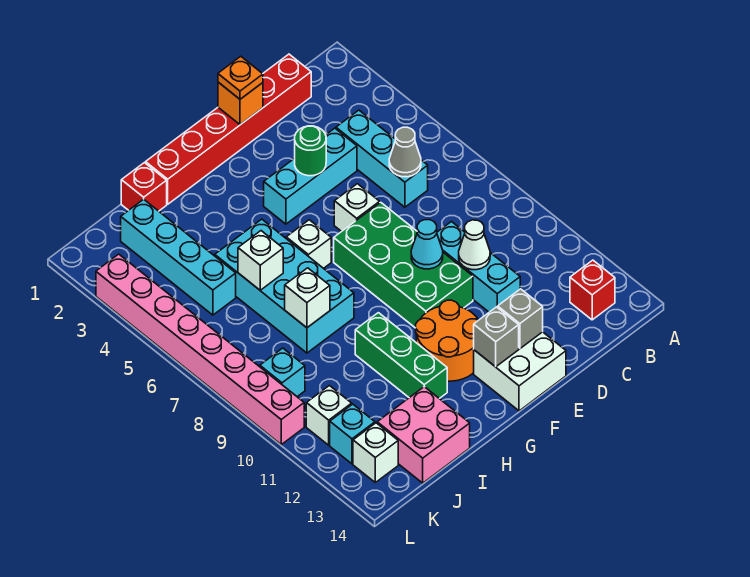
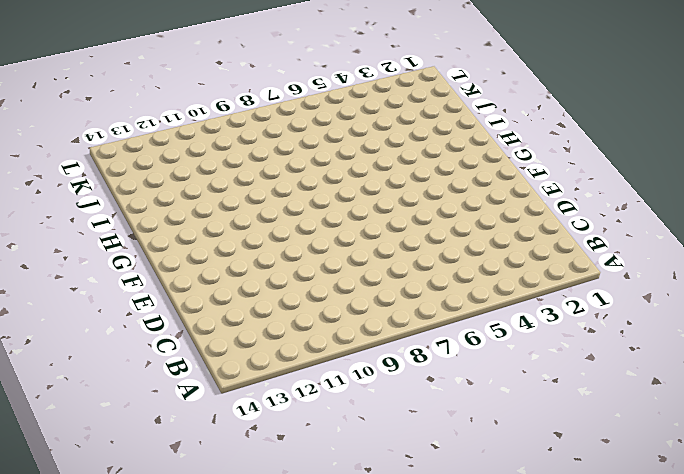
none -> red 1x1 brick [570,260,615,320]
none -> red 1x6 brick [146,54,311,204]
none -> cyan 1x3 brick [336,110,428,207]
none -> cyan 1x3 brick [264,128,357,224]

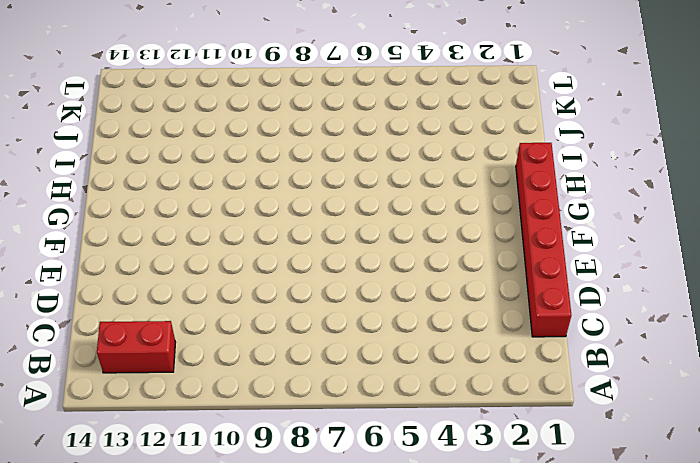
red 1x2 brick [97,321,176,373] -> red 1x1 brick [570,260,615,320]
none -> cyan 1x3 brick [336,110,428,207]
none -> cyan 1x3 brick [264,128,357,224]
none -> cyan 1x3 brick [437,222,520,312]
none -> white 1x1 brick [334,184,380,232]

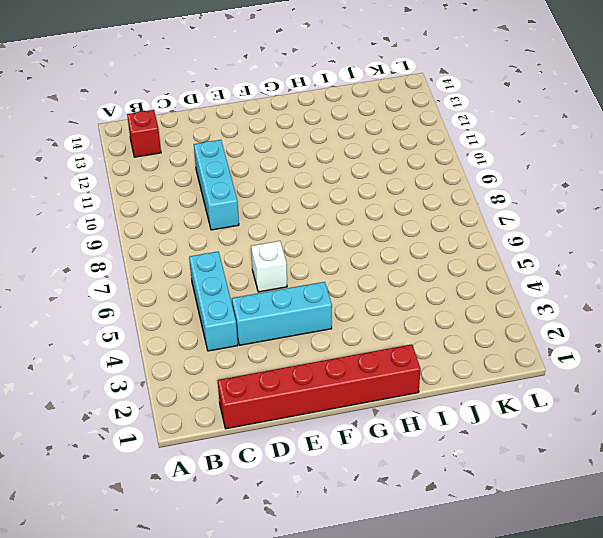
none -> green 2x4 brick [334,202,473,328]
none -> white 2x2 brick [474,332,566,411]
none -> orange 2x2 round brick [416,300,478,381]
none -> white 1x1 brick [286,220,331,268]

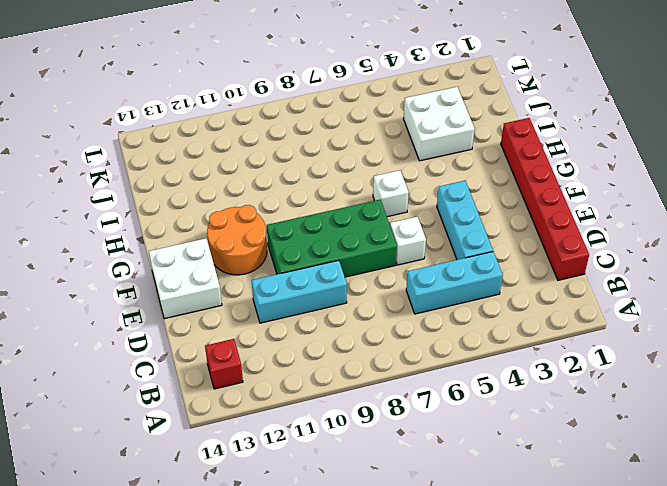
white 2x2 brick [404,87,475,161] -> cyan 1x4 brick [121,199,236,315]
none -> cyan 2x4 brick [215,219,354,353]
none -> green 1x3 brick [355,313,447,399]
none -> red 1x1 brick [121,163,167,211]
none -> pink 2x2 brick [377,387,470,483]

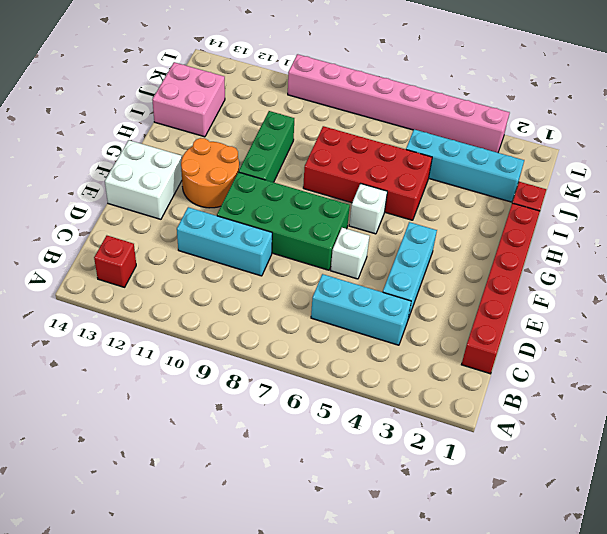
green 1x3 brick [239,111,294,182] -> green 1x3 brick turned to [355,313,447,399]
red 2x4 brick [303,126,432,220] -> cyan 2x4 brick [215,219,354,353]
none -> cyan 1x1 brick [260,348,305,397]
none -> white 1x1 brick [306,386,352,445]
none -> cyan 1x1 brick [330,404,375,464]
none -> white 1x1 brick [353,423,398,482]

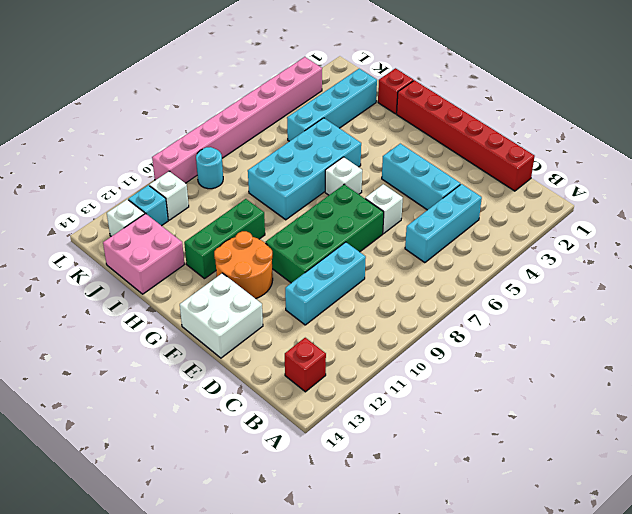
cyan 1x1 round brick [196,147,223,189] -> cyan 1x1 brick [260,348,305,397]
none -> grey 1x1 cone [389,127,421,177]
none -> white 1x1 cone [459,220,490,270]
none -> orange 1x1 brick [218,82,263,125]
none -> green 1x1 round brick [295,126,326,176]

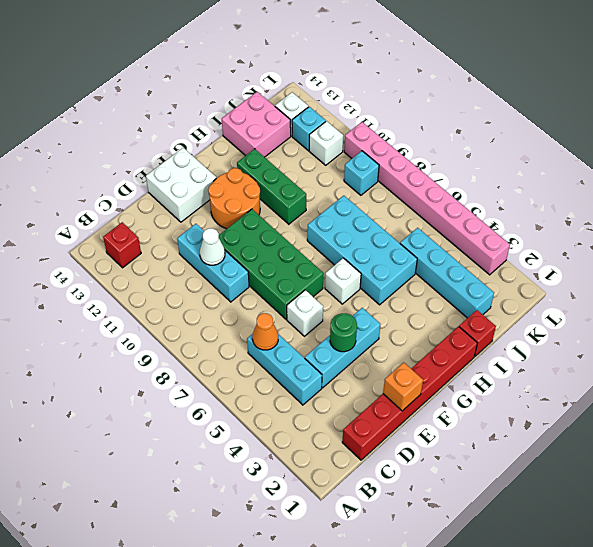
orange 1x1 cone [252,313,278,350] -> grey 1x1 cone [389,127,421,177]
none -> cyan 1x1 cone [411,220,443,269]
none -> grey 1x1 brick [497,289,543,349]
none -> grey 1x1 brick [474,307,519,367]
none -> white 1x1 brick [238,231,283,290]

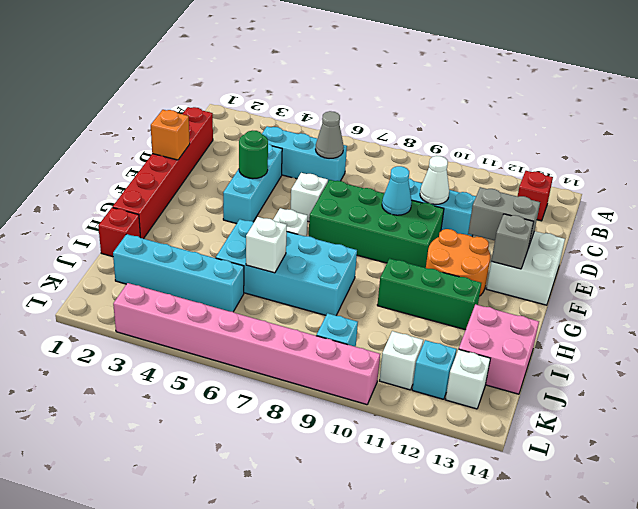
grey 1x2 brick [468,187,540,248] -> grey 1x1 brick [497,289,543,349]
none -> white 1x1 brick [285,268,330,328]
none -> orange 1x1 plate [218,56,263,99]

